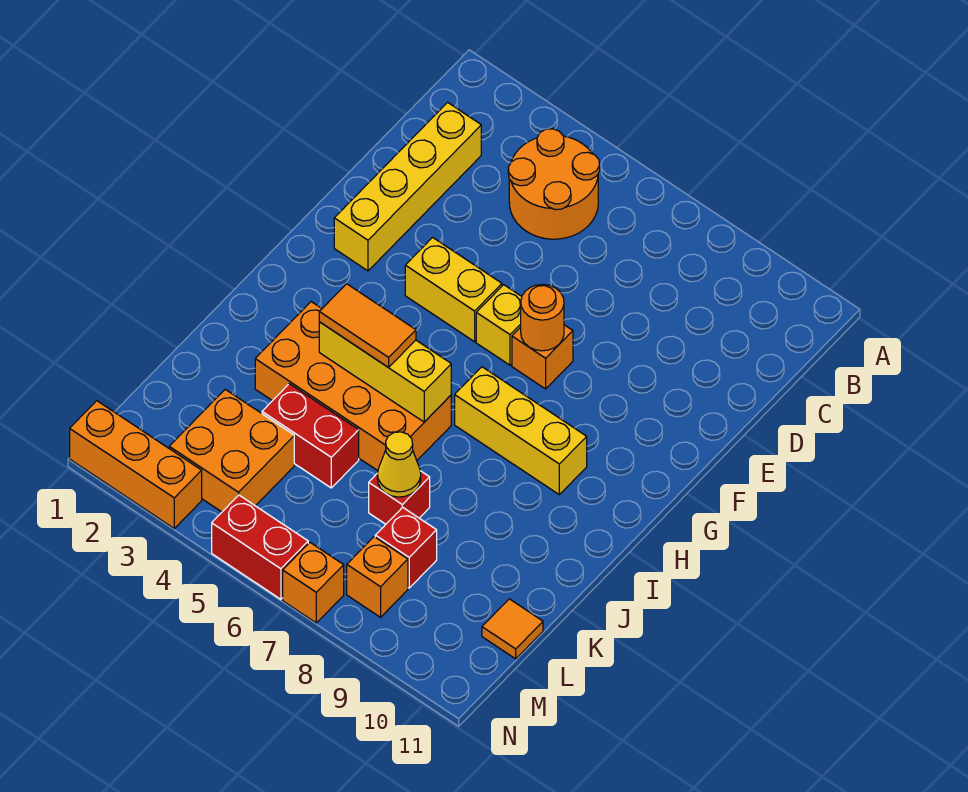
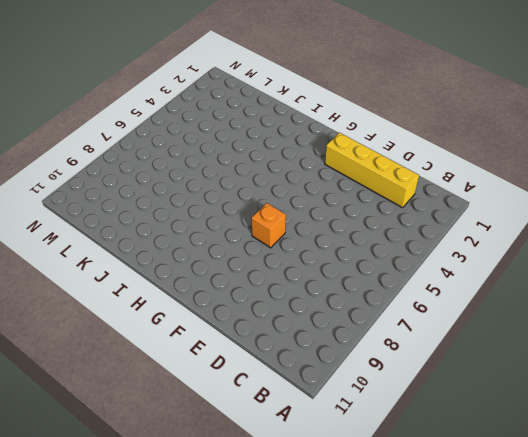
none -> orange 2x2 round brick [508,129,600,239]
none -> yellow 1x2 brick [405,237,502,342]
none -> yellow 1x1 brick [476,285,522,365]

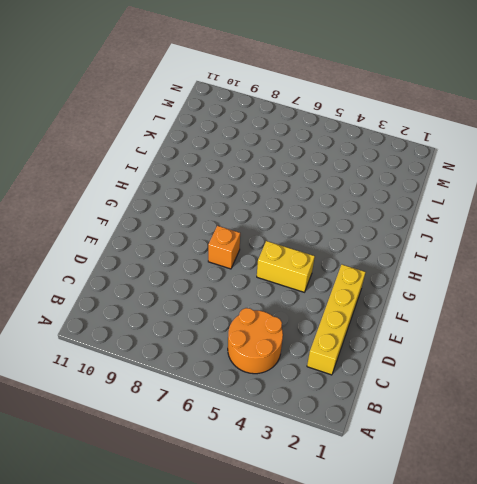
none -> yellow 1x1 brick [476,285,522,365]
none -> yellow 1x3 brick [455,367,587,494]
none -> orange 2x4 brick [255,302,451,471]

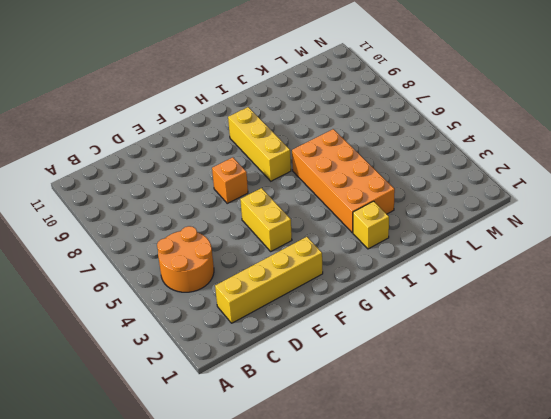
yellow 1x1 brick [353,201,389,249] -> yellow 1x1 brick moved to [476,285,522,365]
none -> red 1x2 brick [262,384,359,488]
none -> red 1x1 brick [369,471,430,524]
none -> orange 2x2 brick [169,389,294,512]

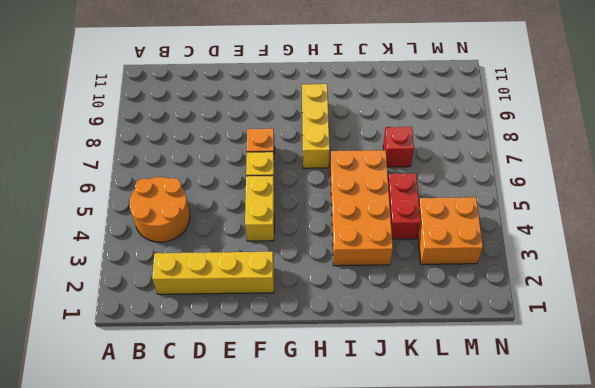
none -> red 1x1 brick [375,507,437,588]
none -> orange 1x1 tile [482,599,543,659]
none -> orange 1x1 brick [347,537,408,617]

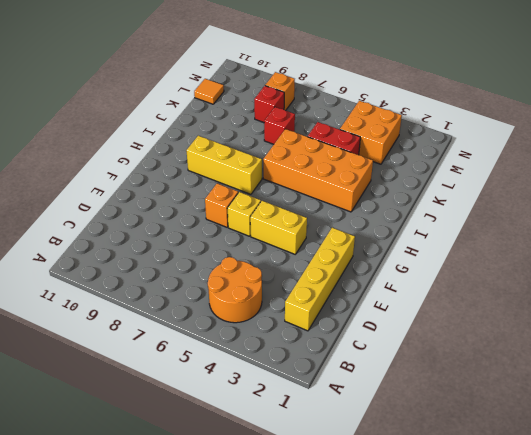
none -> orange 1x3 brick [70,401,202,528]
none -> red 1x2 brick [212,495,308,599]
none -> orange 1x1 brick [283,543,344,623]

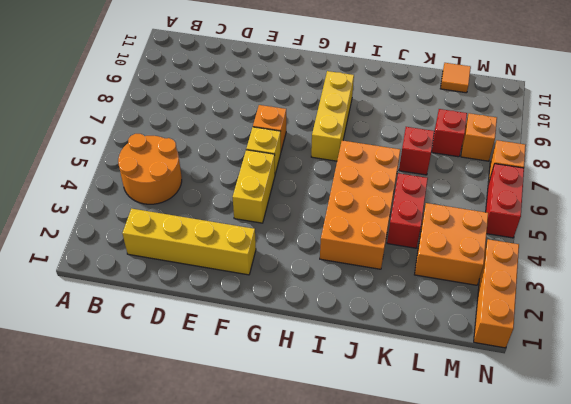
none -> orange 1x1 round brick [521,284,564,351]
none -> yellow 1x3 brick [319,322,451,422]
none -> yellow 1x1 cone [377,432,421,497]

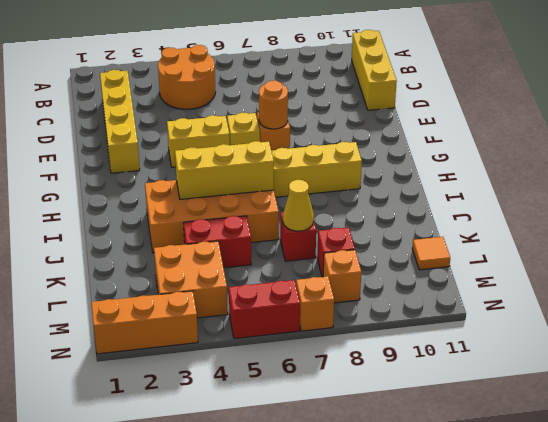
yellow 1x3 brick [352,30,397,110] -> none
none -> orange 1x2 tile [319,284,416,368]

